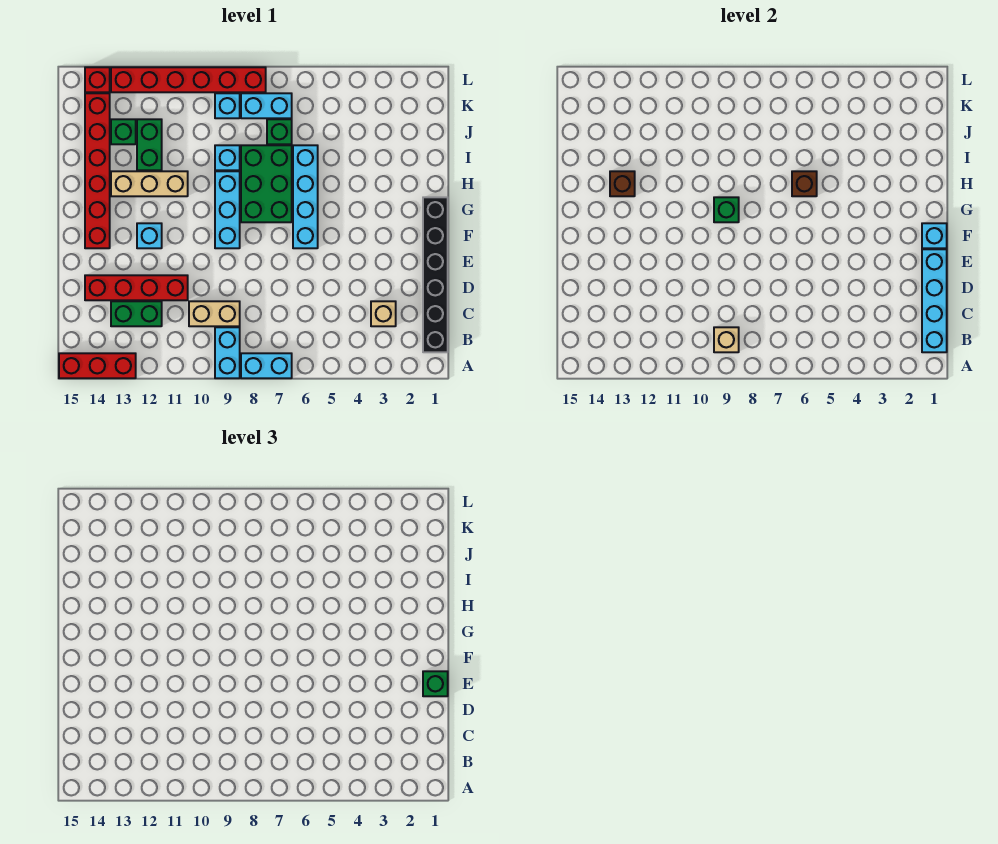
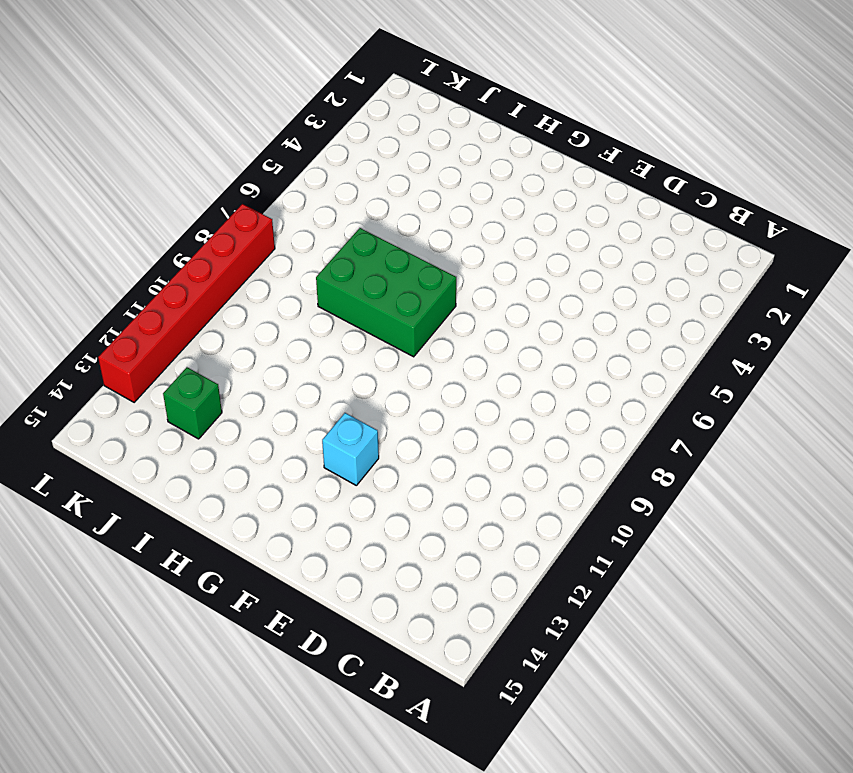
none -> cyan 1x2 brick [241,353,292,378]
none -> cyan 1x2 brick [215,327,240,378]
none -> red 1x3 brick [59,353,136,378]

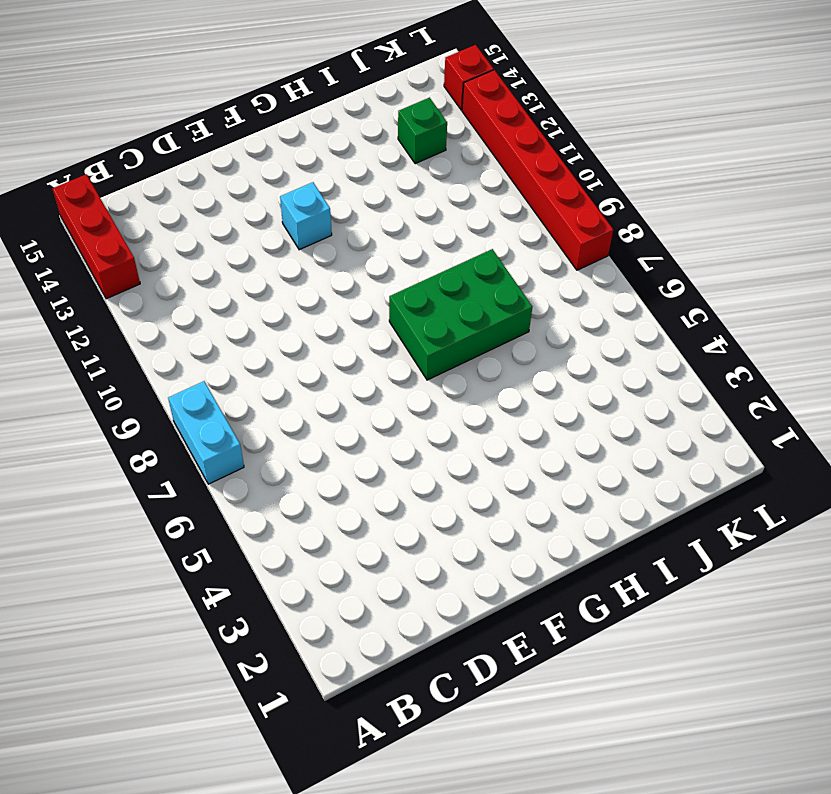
none -> cyan 1x2 brick [215,327,240,378]
none -> black 1x6 brick [423,197,448,352]
none -> tan 1x1 brick [371,301,396,326]

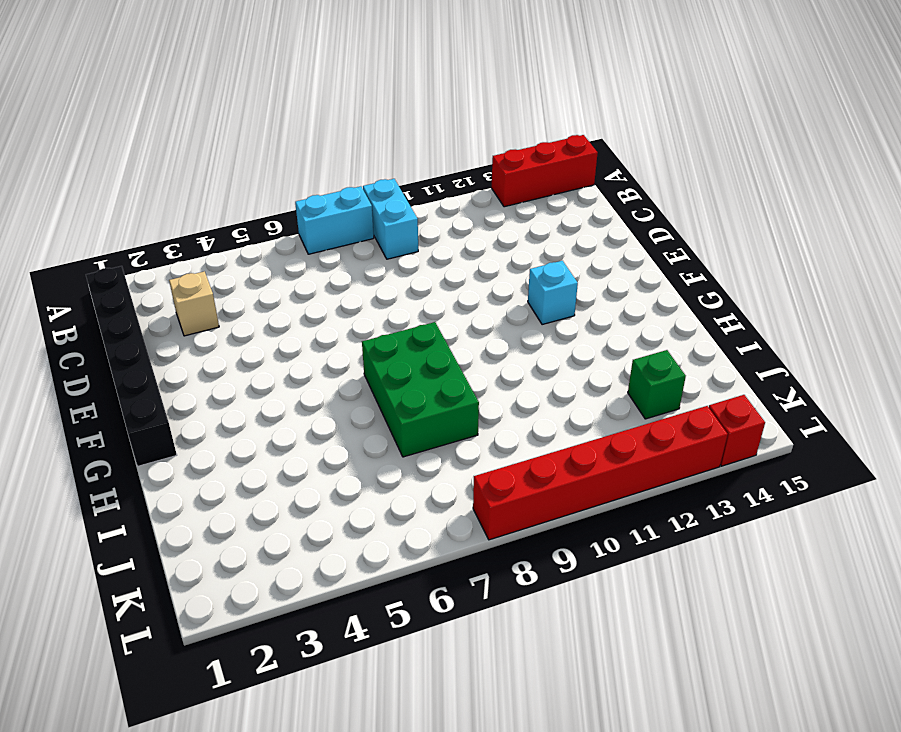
none -> tan 1x2 brick [189,301,240,326]
none -> green 1x2 brick [111,301,162,326]
none -> red 1x4 brick [85,275,188,300]

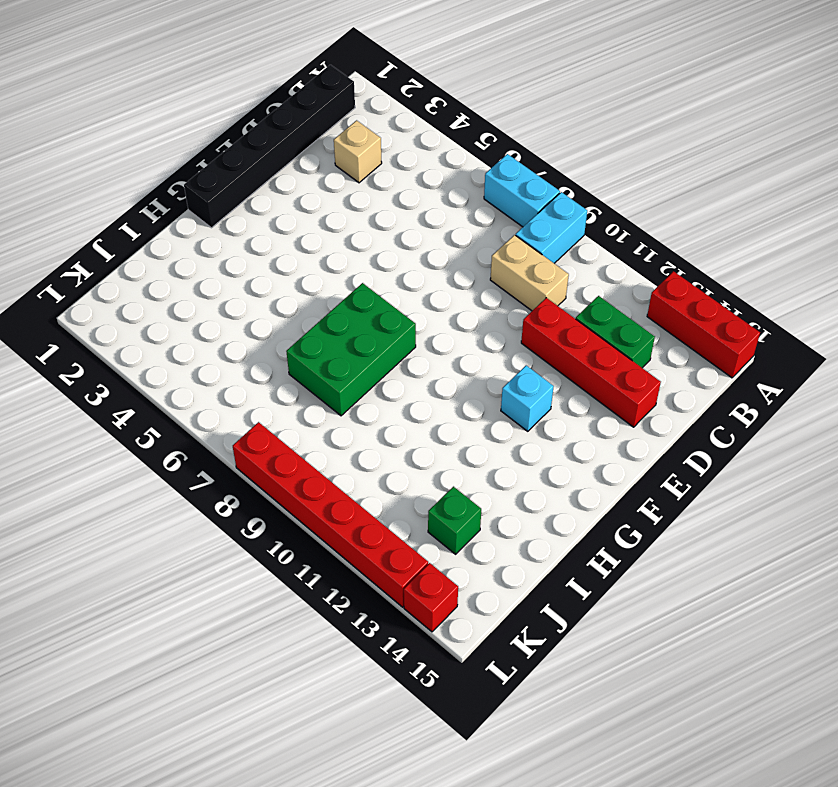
none -> cyan 1x4 brick [293,145,318,248]
none -> cyan 1x3 brick [215,171,240,248]
none -> red 1x6 brick [85,93,110,248]

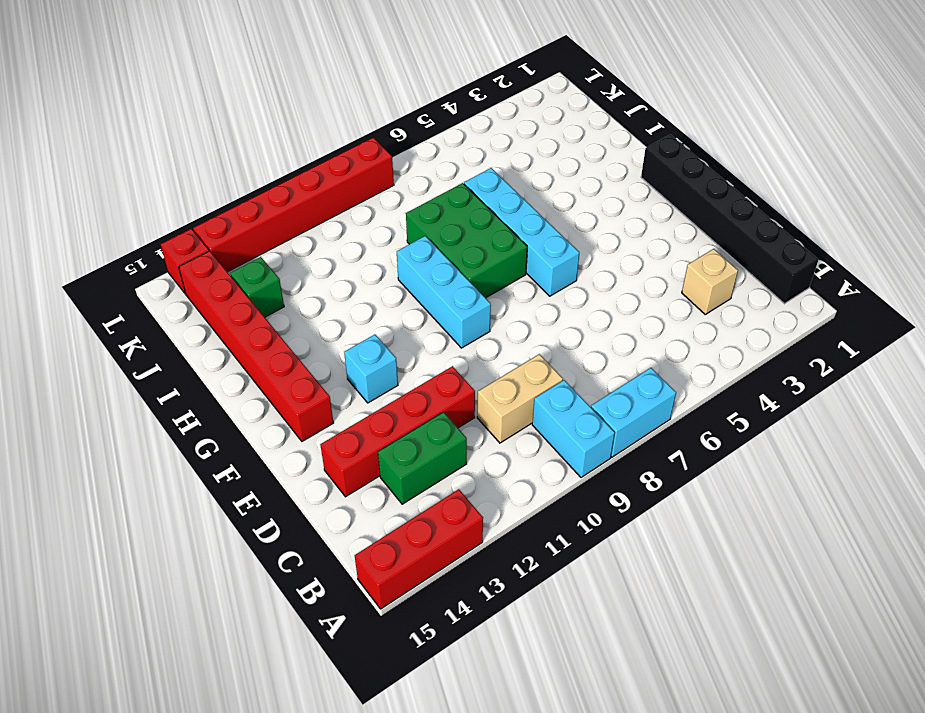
none -> tan 1x3 brick [111,171,188,196]
none -> cyan 1x1 brick [215,145,240,170]
none -> green 1x2 brick [137,119,162,170]

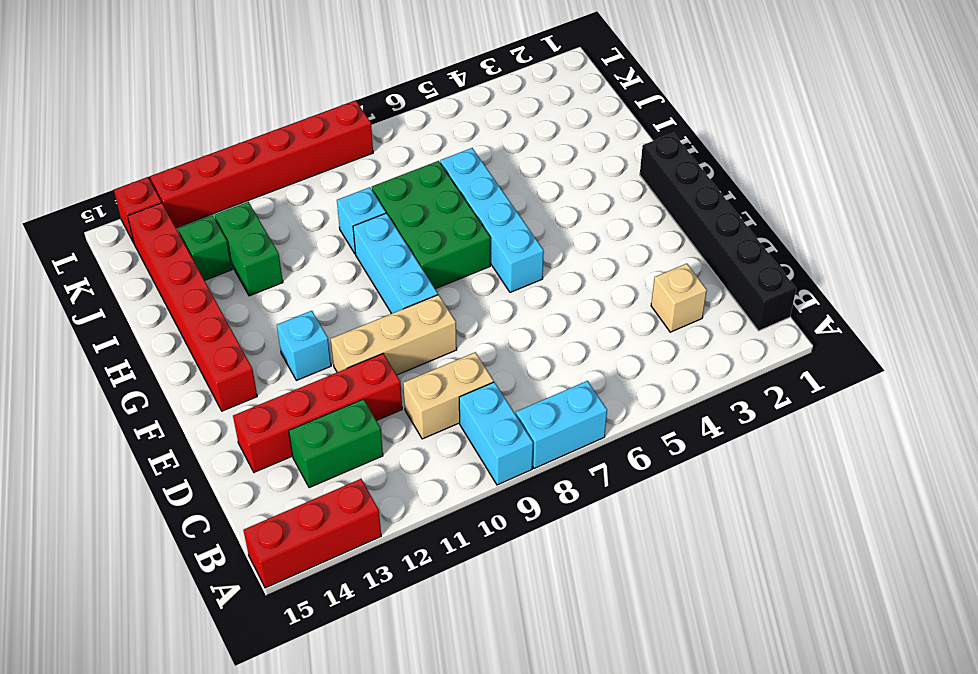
tan 1x3 brick [331,295,457,375] -> tan 1x3 brick moved to [111,171,188,196]
none -> green 1x1 brick [267,119,292,144]
none -> cyan 1x2 brick [241,93,292,118]
none -> cyan 1x1 brick [215,93,240,118]

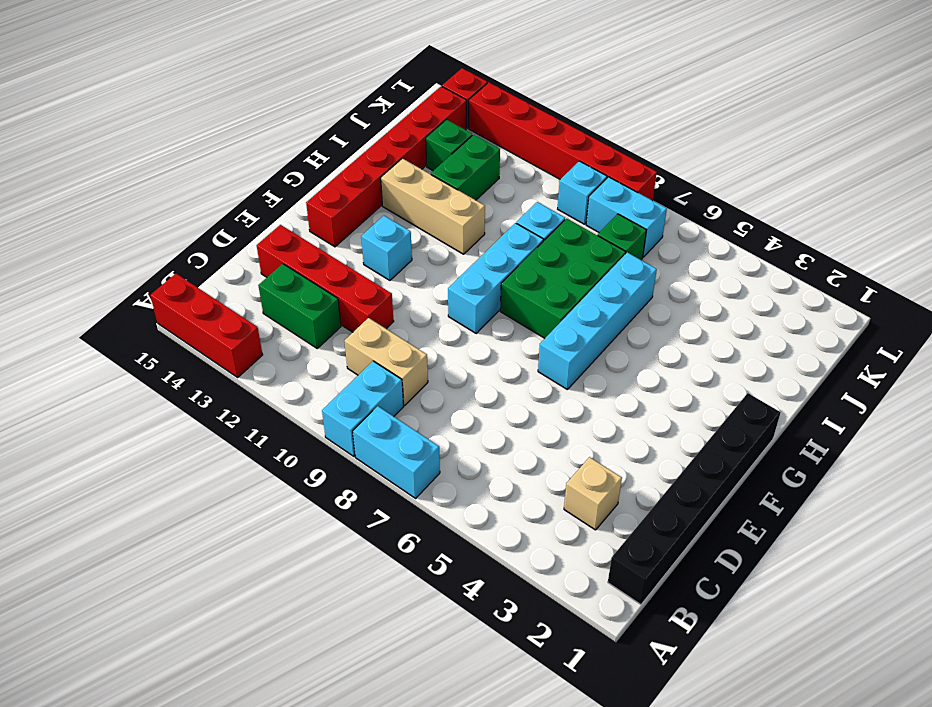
none -> cyan 1x4 brick [922,249,947,352]
none -> tan 1x1 brick [714,327,739,352]
none -> cyan 1x1 brick [922,223,947,248]

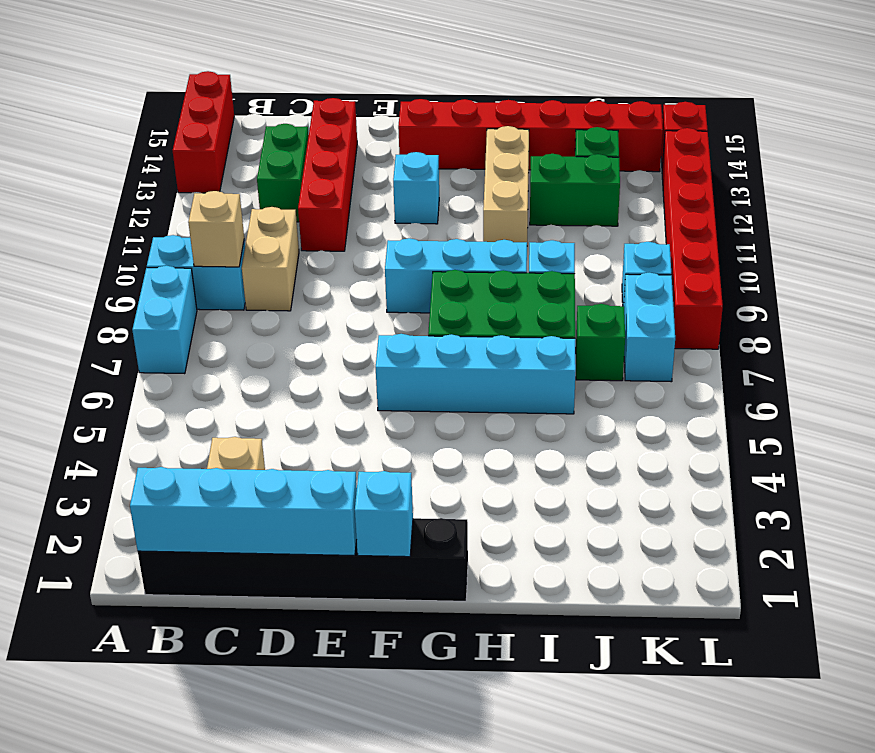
none -> green 1x1 brick [714,197,739,222]
none -> brown 1x1 brick [792,171,817,196]
none -> brown 1x1 brick [610,171,635,196]

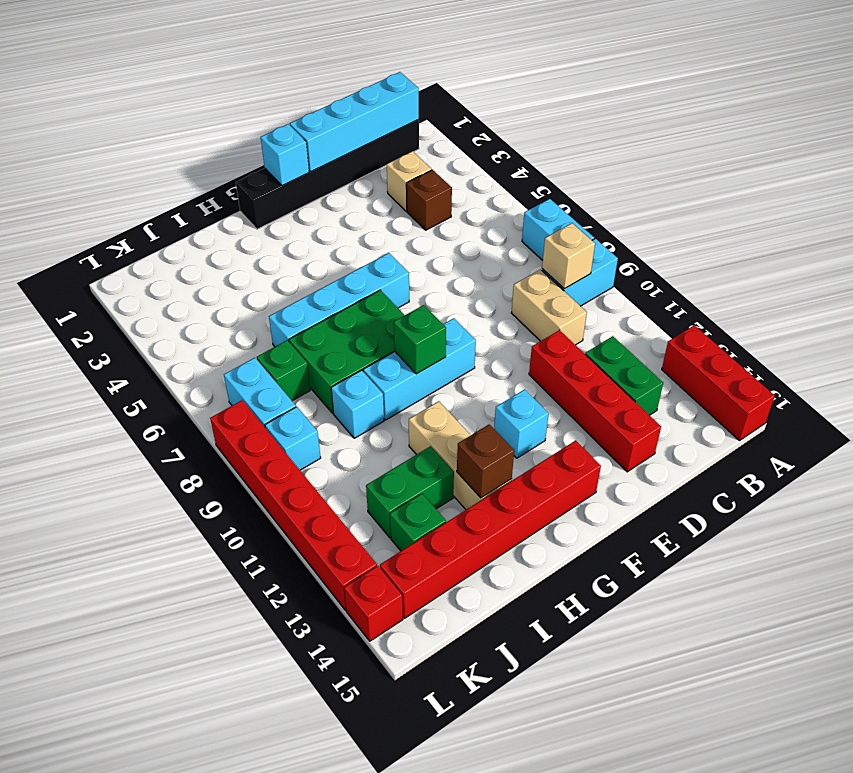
brown 1x1 brick [406,170,452,230] -> brown 1x1 brick moved to [792,171,817,196]
none -> green 1x1 brick [423,671,448,696]

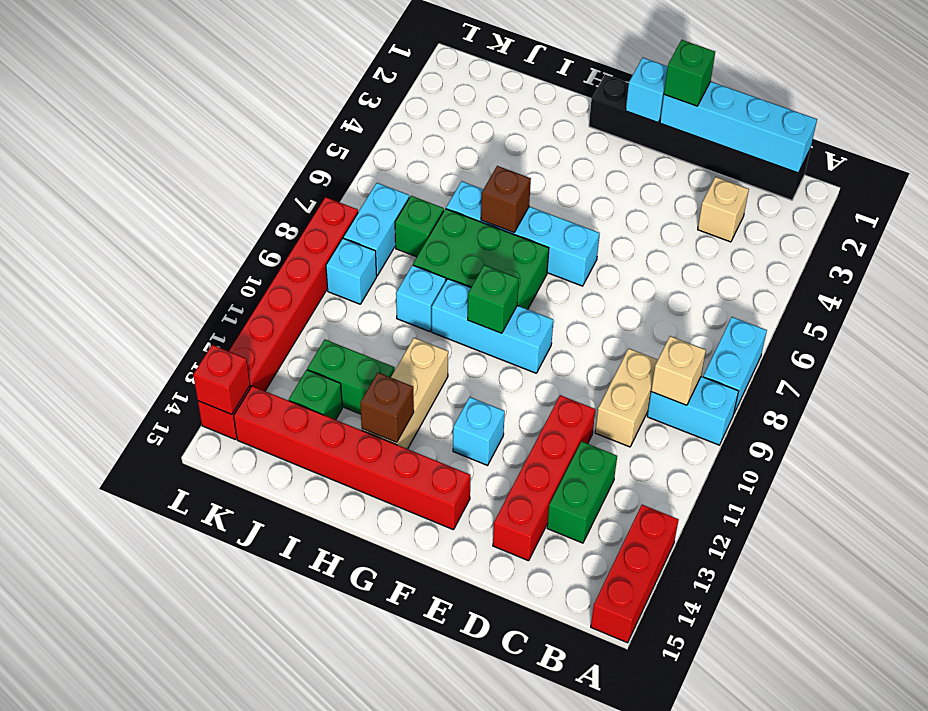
red 1x1 brick [193,345,250,415] -> none

